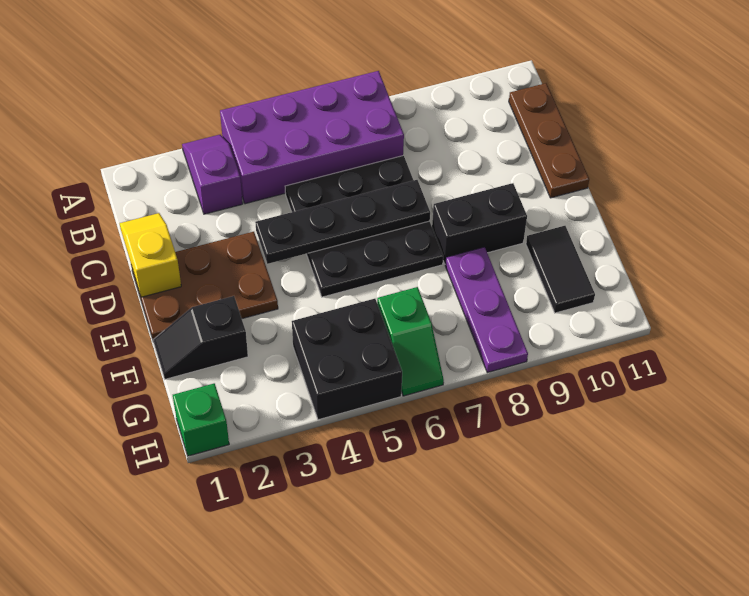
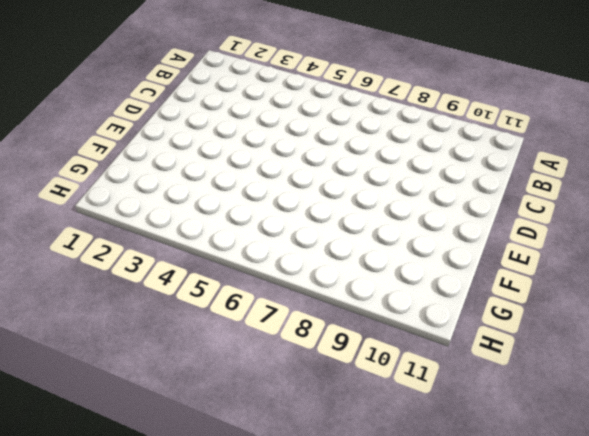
none -> purple 1x2 slope [182,135,243,214]
none -> purple 2x4 brick [220,71,404,204]
none -> brown 1x3 plate [509,83,589,198]

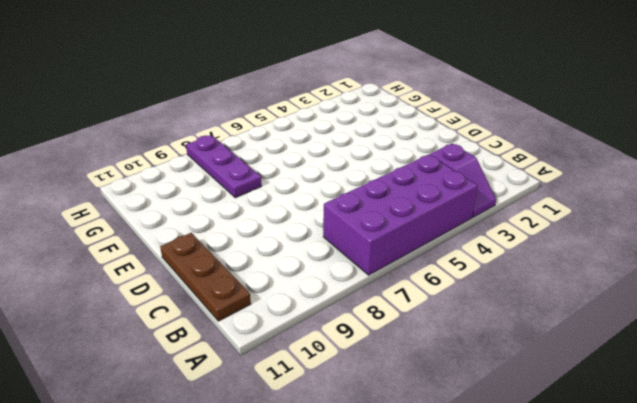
none -> black 3x3 plate [285,156,443,297]
none -> brown 2x3 plate [132,232,278,342]
none -> black 1x2 brick [432,183,527,264]

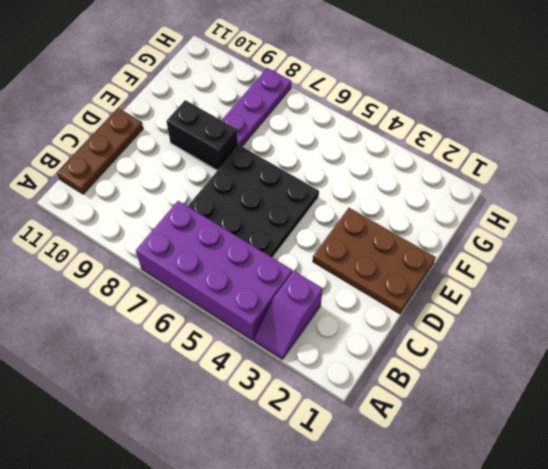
none -> black 1x2 slope [153,296,248,379]
none -> black 1x2 tile [526,226,595,313]
none -> black 2x2 brick [292,299,402,420]

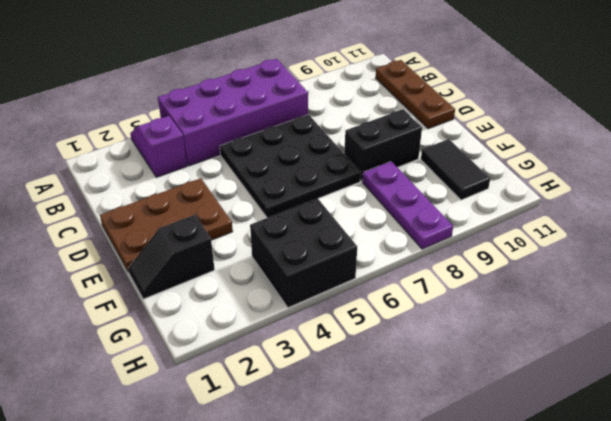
none -> green 1x2 slope [377,287,444,396]
none -> green 1x1 brick [173,383,229,456]
none -> yellow 1x2 slope [120,213,181,297]

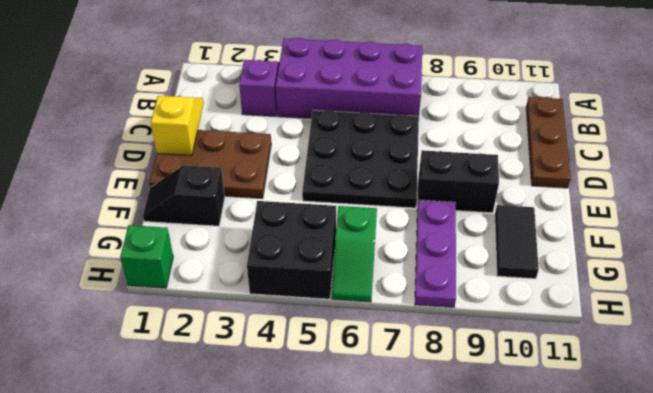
none -> black 1x4 plate [255,180,430,264]

